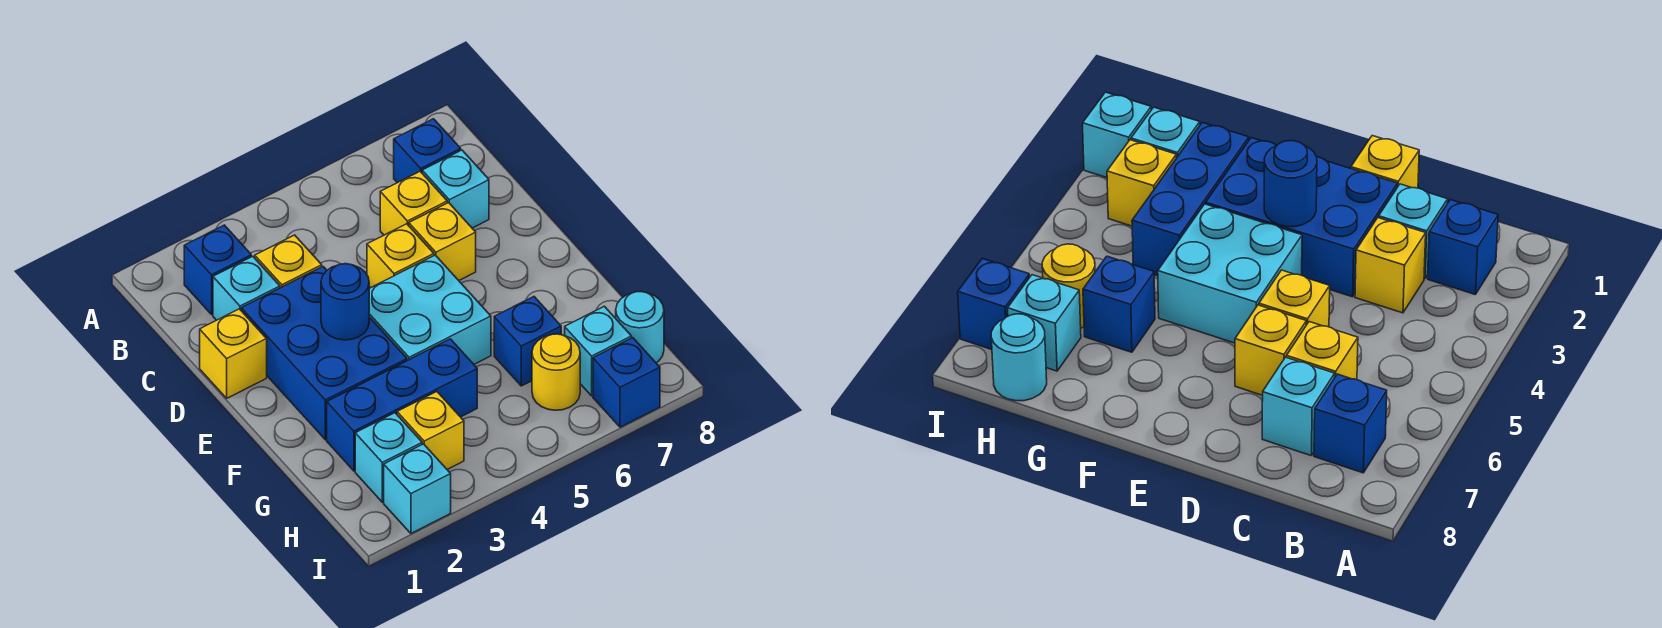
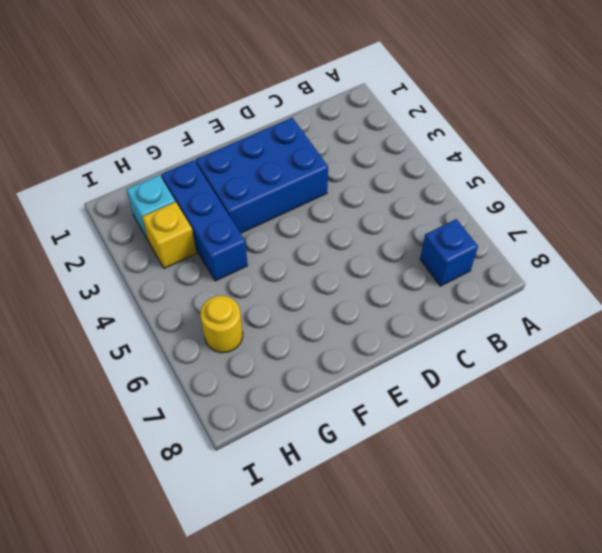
none -> blue 1x1 brick [184,225,251,314]
none -> cyan 1x1 brick [213,256,280,320]
none -> yellow 1x1 brick [255,235,322,288]

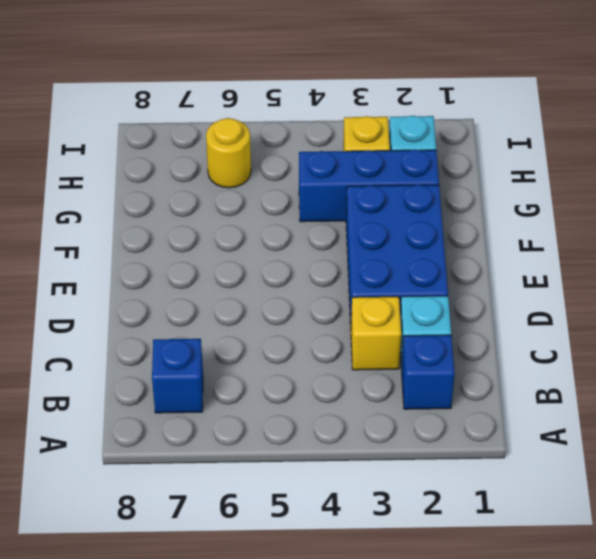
none -> yellow 1x1 brick [380,171,447,235]
none -> cyan 1x1 brick [422,150,489,228]
none -> yellow 1x1 brick [200,309,267,398]

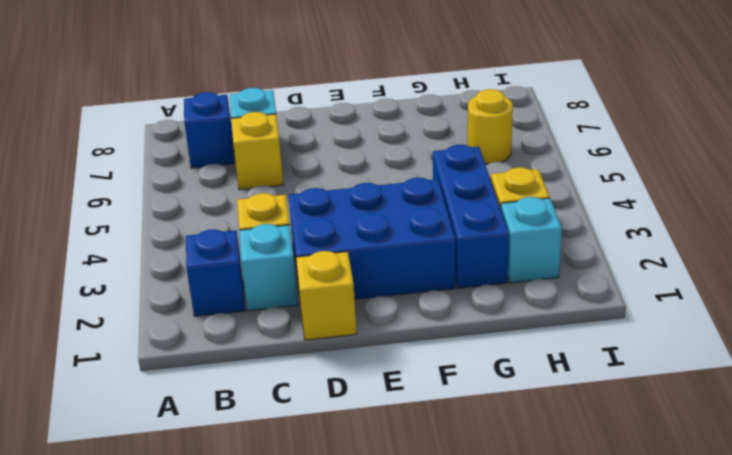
none -> yellow 1x1 brick [367,224,434,288]
none -> yellow 1x1 brick [409,203,476,280]
none -> cyan 2x2 brick [369,255,491,364]

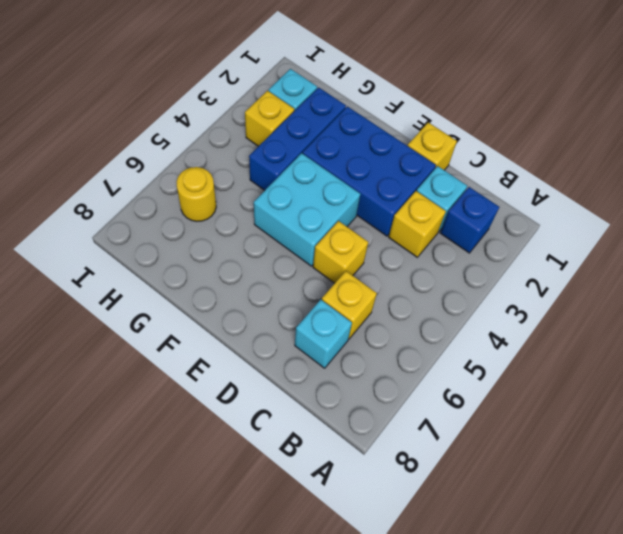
none -> blue 1x1 brick [394,119,461,183]
none -> yellow 1x1 brick [409,203,476,280]
none -> blue 1x1 brick [494,297,561,386]

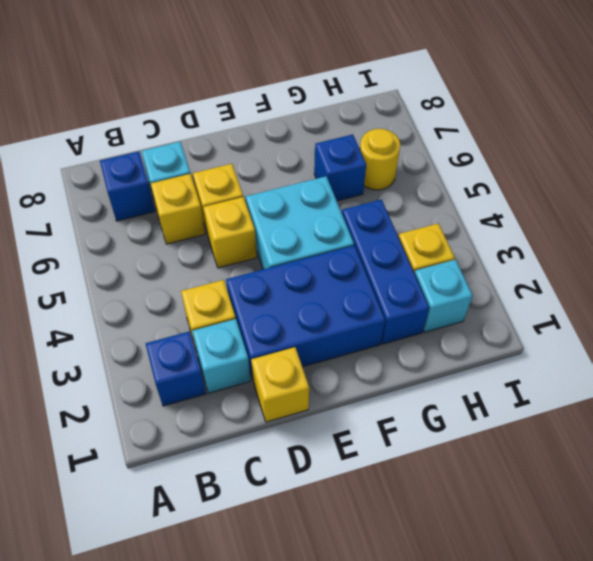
none -> cyan 1x1 brick [565,306,631,396]
none -> cyan 1x1 round brick [616,292,664,363]
none -> cyan 1x1 brick [384,444,451,533]

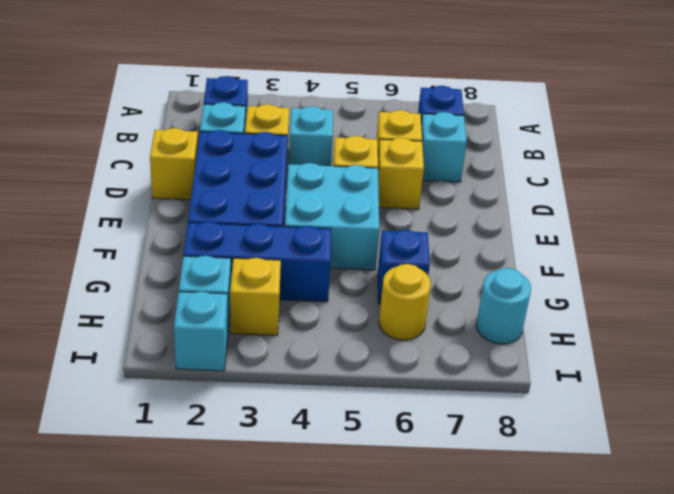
cyan 1x1 brick [289,106,333,166] -> cyan 1x1 brick moved to [565,306,631,396]
none -> blue 1x1 brick [593,338,660,427]
none -> blue 1x1 round brick [321,264,369,340]

